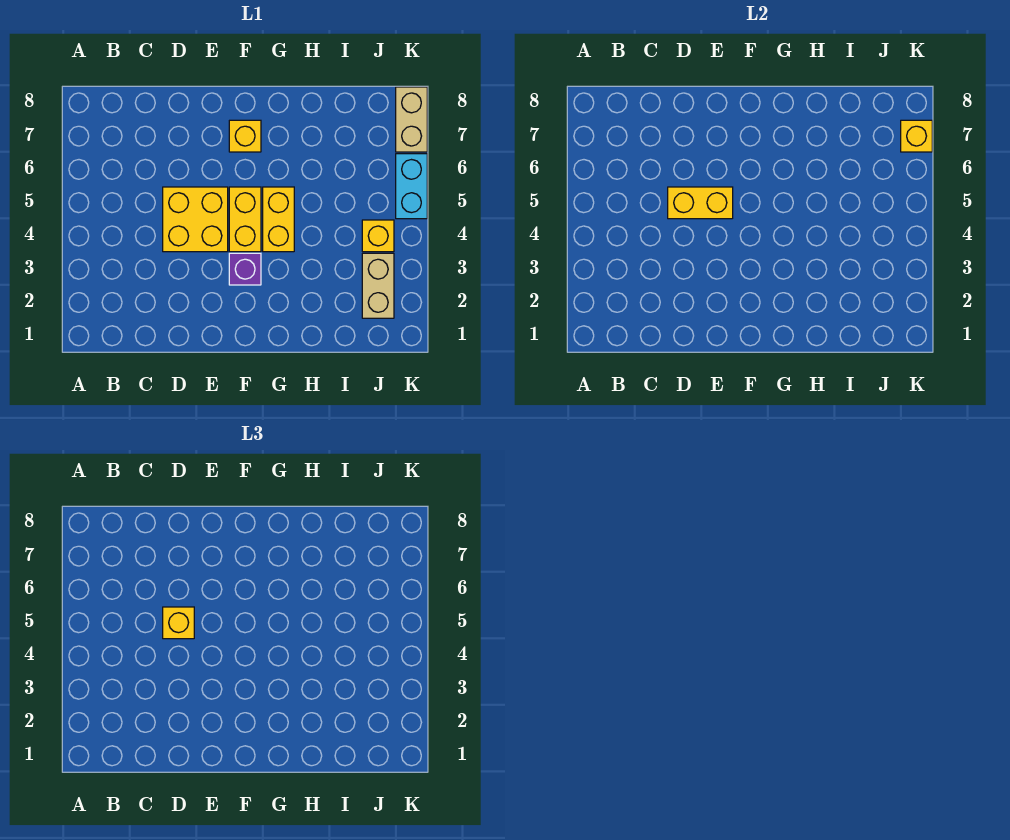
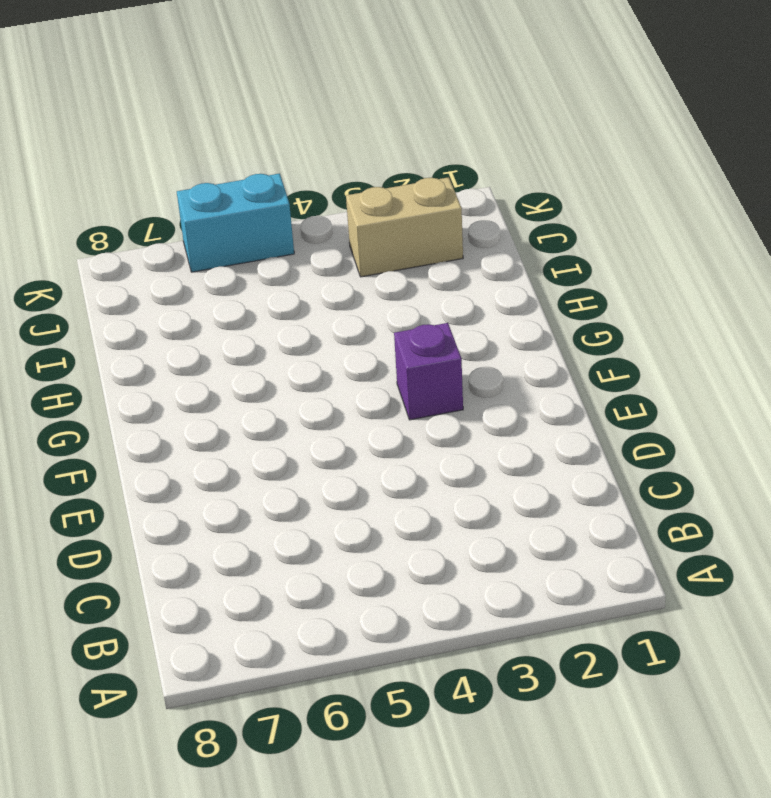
none -> yellow 2x2 brick [163,187,228,252]
none -> yellow 1x2 brick [229,187,261,252]
none -> yellow 1x1 brick [229,120,261,152]

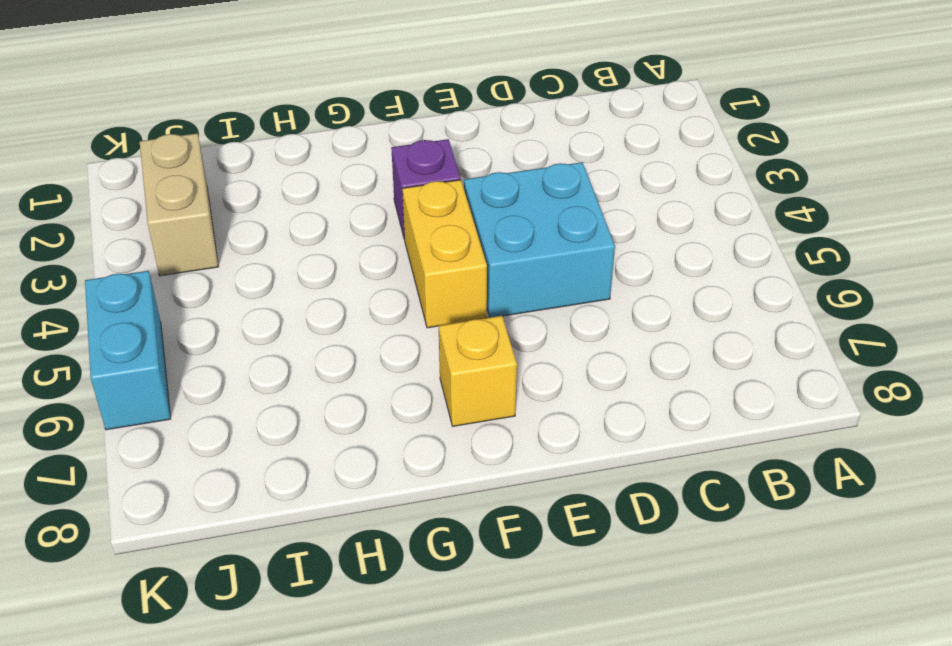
cyan 2x2 brick [464,162,615,317] -> yellow 2x2 brick [163,187,228,252]
none -> yellow 1x2 brick [263,187,294,252]
none -> yellow 1x1 brick [362,220,394,252]
none -> tan 1x2 brick [396,87,427,152]

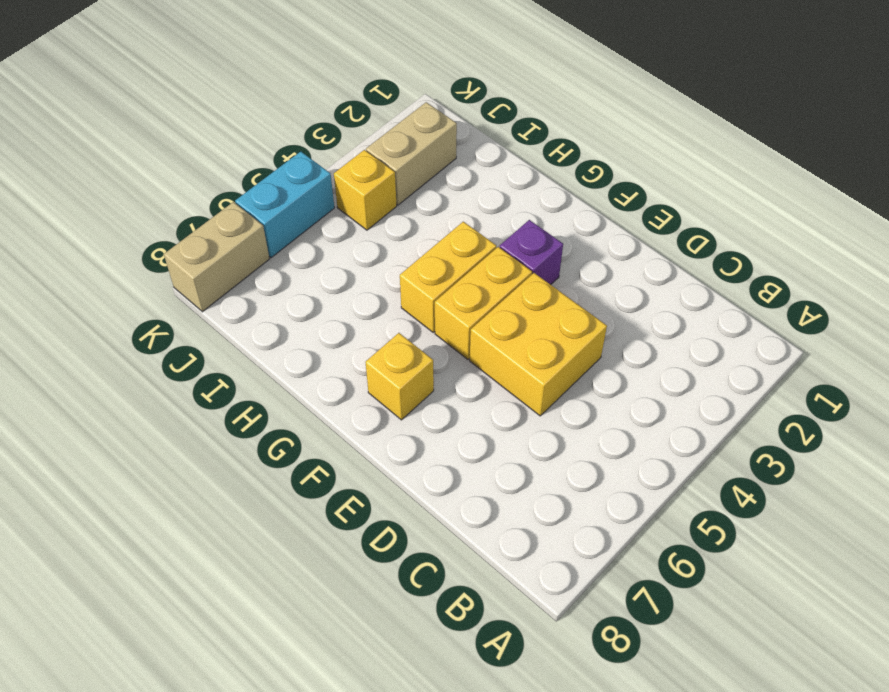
none -> yellow 1x2 brick [668,187,733,219]
none -> yellow 1x1 brick [901,120,932,152]
none -> yellow 1x1 brick [163,607,194,639]

